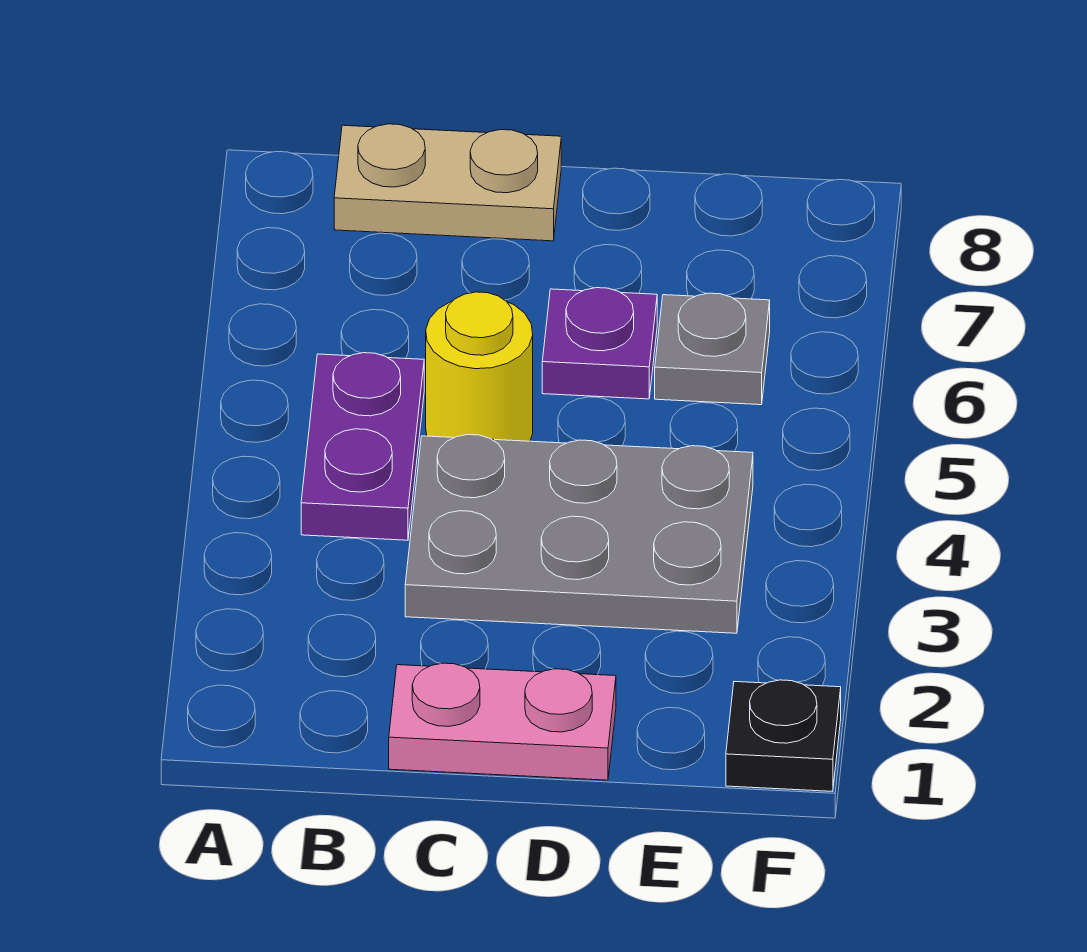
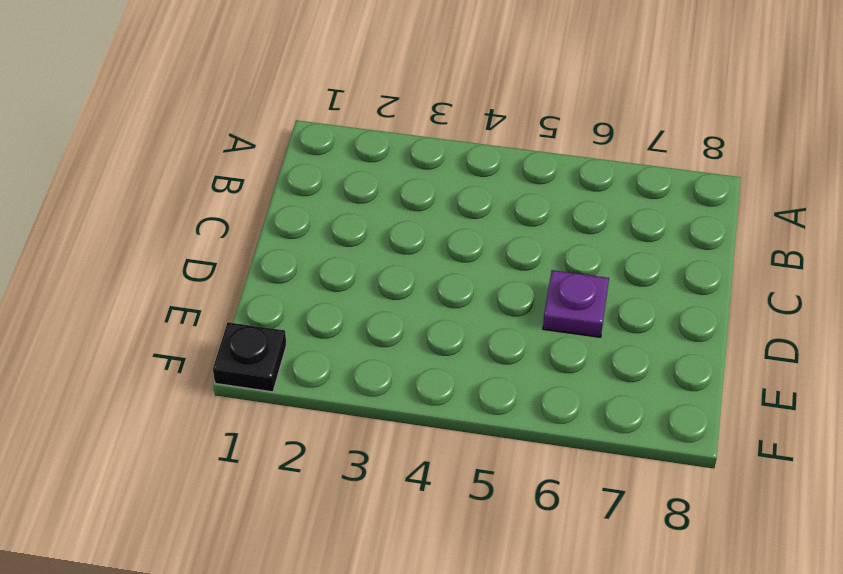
none -> purple 1x2 plate [301,353,424,540]
none -> tan 1x2 plate [334,124,561,241]

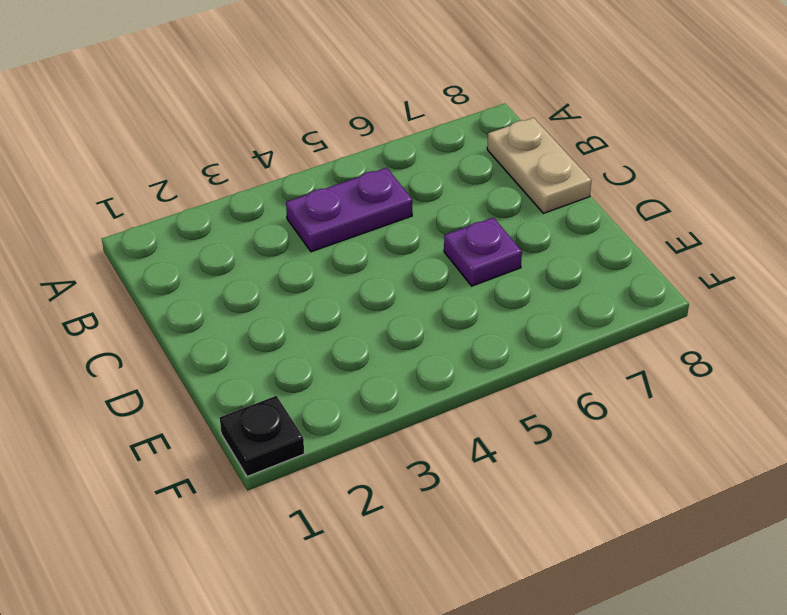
none -> pink 1x2 plate [389,663,616,780]
none -> grey 2x3 plate [405,435,753,633]

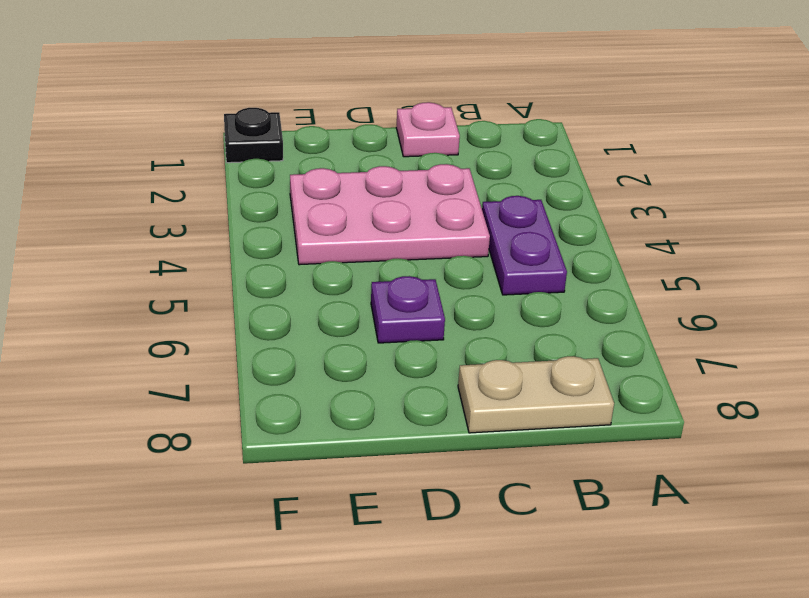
pink 1x1 plate [396,102,460,157] -> pink 1x2 plate [389,663,616,780]
pink 2x3 plate [290,164,490,265] -> grey 2x3 plate [405,435,753,633]
none -> yellow 1x1 round brick [426,292,533,441]
none -> grey 1x1 plate [655,293,770,405]

